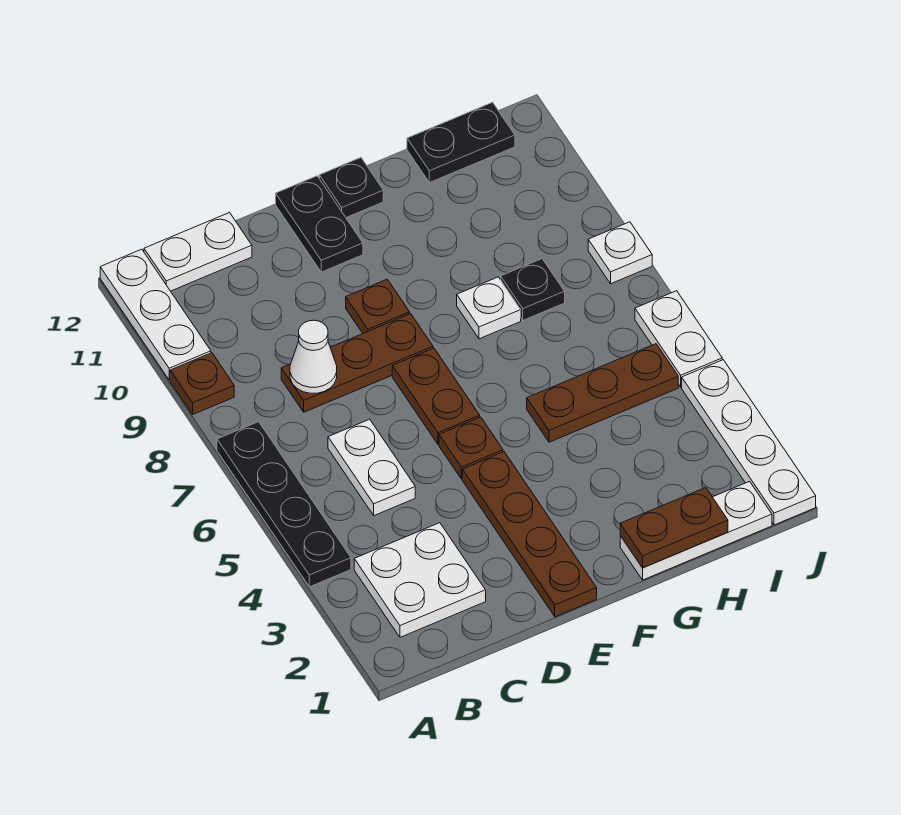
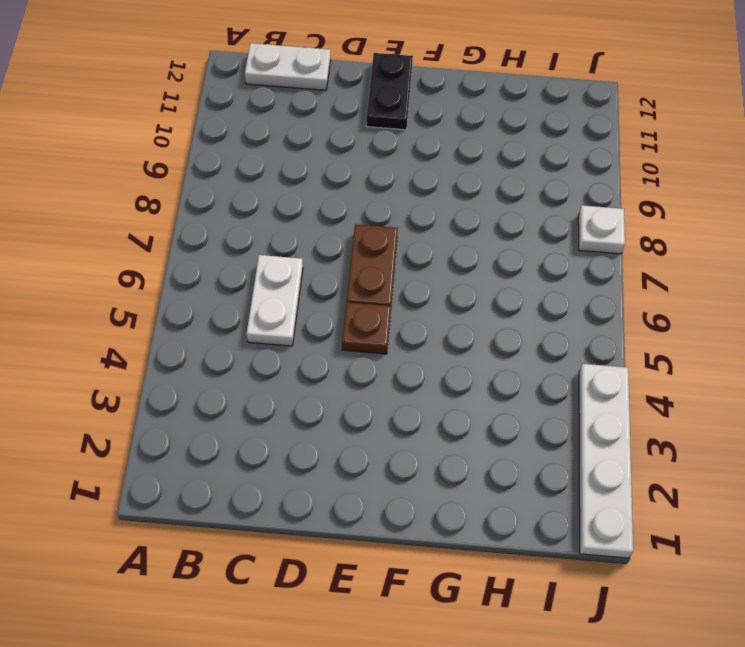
none -> black 1x4 plate [217,422,351,587]
none -> brown 1x1 plate [170,353,234,414]
none -> white 1x3 plate [100,249,211,380]

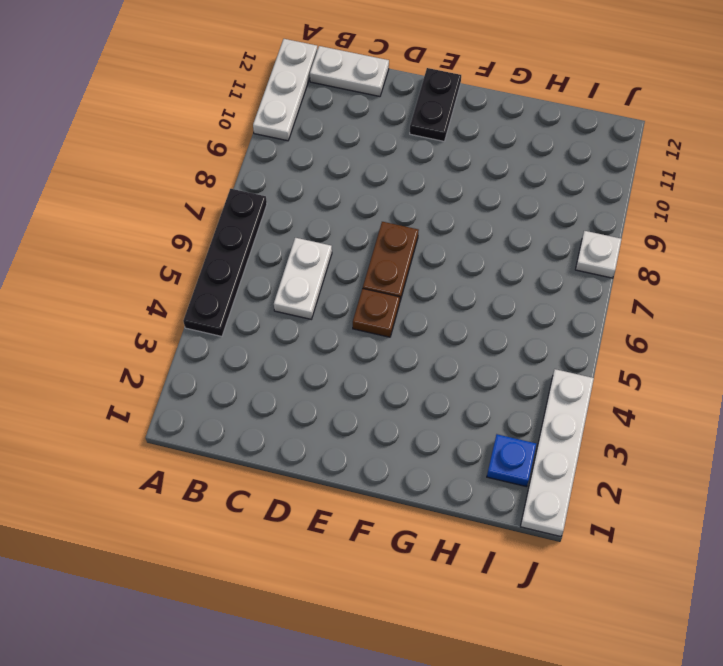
blue 1x1 plate [487,434,536,487] -> none
none -> brown 1x1 plate [170,353,234,414]
none -> white 2x2 plate [354,523,486,637]
none -> brown 1x3 plate [281,314,433,412]

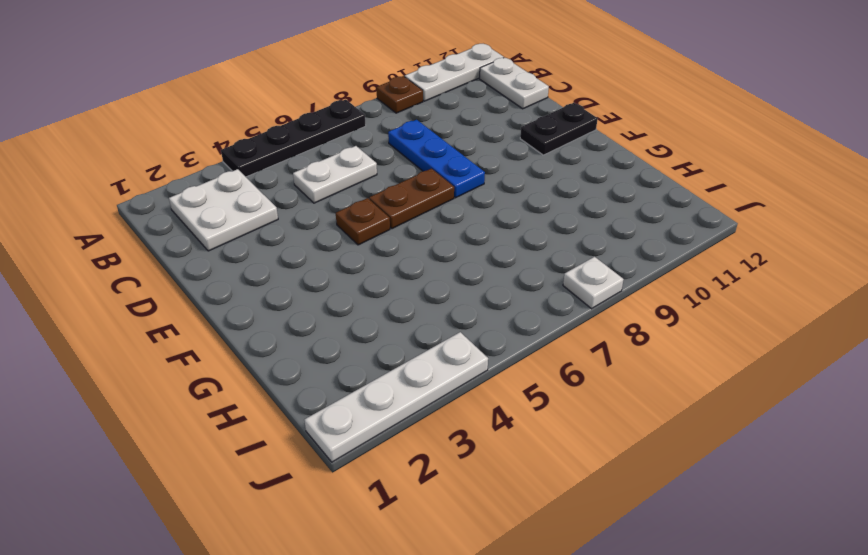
blue 1x3 plate [388,120,485,198] -> brown 1x3 plate [281,314,433,412]
none -> brown 1x4 plate [462,452,597,617]
none -> brown 1x1 plate [346,279,410,333]
none -> black 1x1 plate [319,158,383,218]

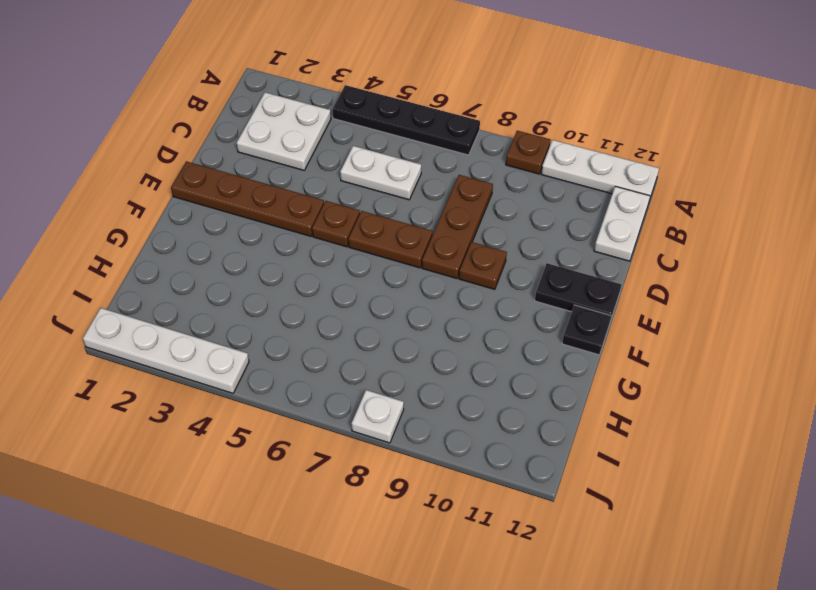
none -> white 1x3 plate [620,482,772,580]
none -> brown 1x3 plate [527,344,678,442]
none -> white 1x1 plate [457,277,521,339]

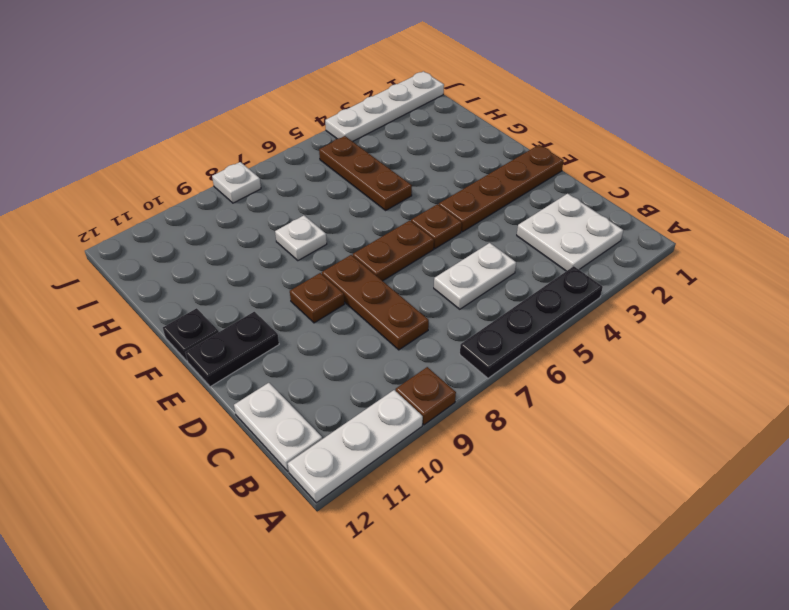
none -> white 1x3 plate [620,482,772,580]
none -> black 1x1 plate [501,259,565,320]
none -> black 1x2 plate [407,102,515,183]

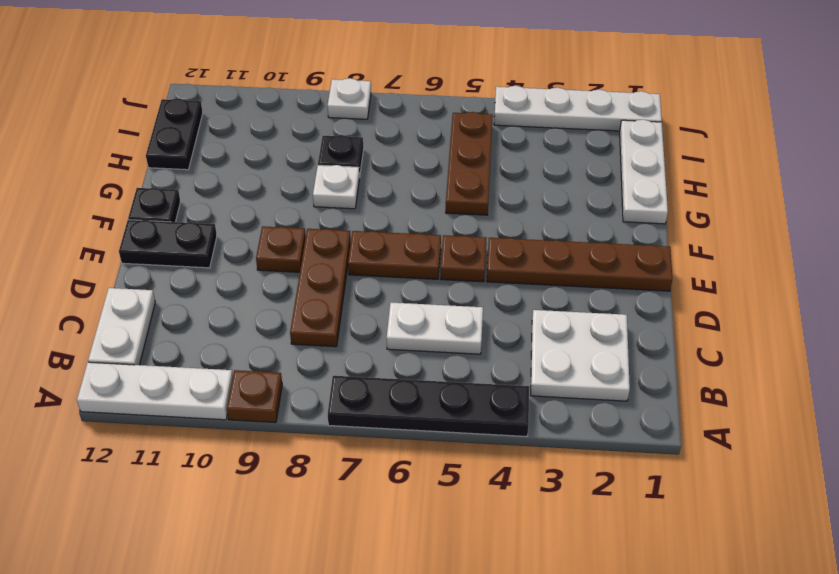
none -> white 1x2 plate [635,291,722,387]
none -> white 1x1 cone [290,320,337,393]
none -> brown 1x2 plate [620,488,728,568]

